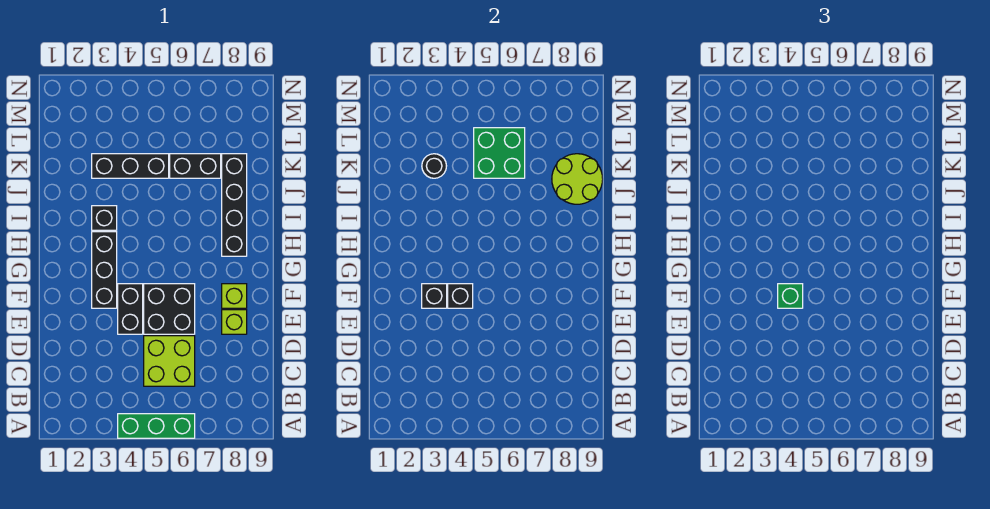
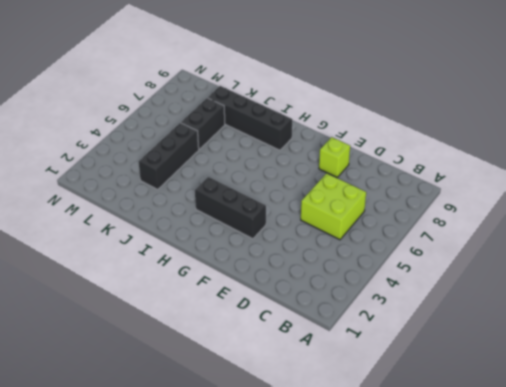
none -> green 1x3 brick [118,414,195,438]
none -> black 1x2 brick [118,284,143,334]
none -> black 2x2 brick [144,284,195,334]

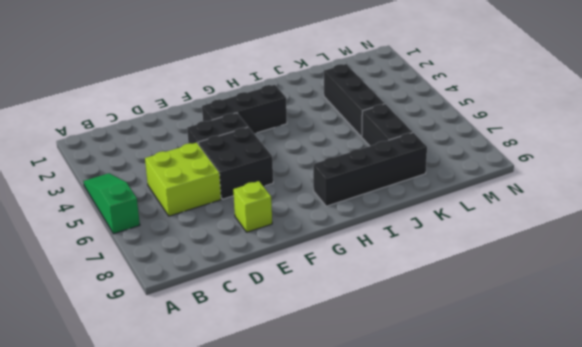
green 1x3 slope [84,173,140,234] -> green 1x3 brick [118,414,195,438]
none -> lime 1x1 brick [222,284,247,308]
none -> black 1x1 brick [92,206,117,230]
none -> black 1x1 brick [422,284,447,308]

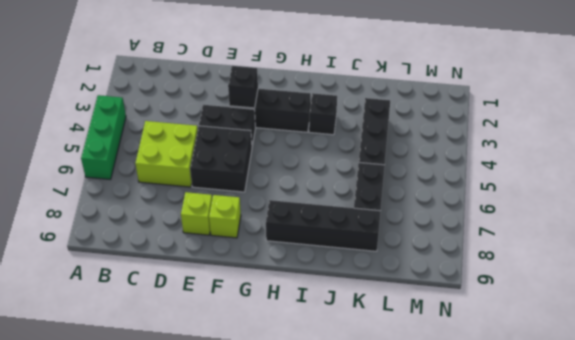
none -> black 1x1 brick [448,284,473,308]
none -> lime 2x2 round brick [552,154,603,204]
none -> black 1x1 round brick [422,154,446,178]

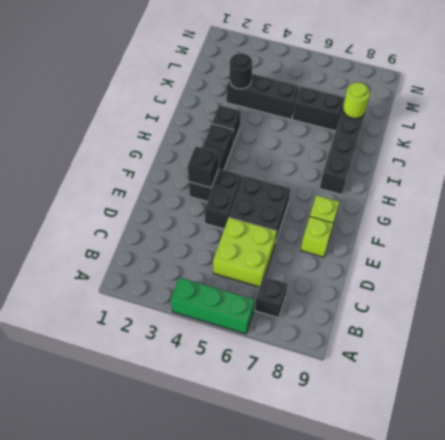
black 1x1 brick [255,277,288,318] -> black 1x1 brick moved to [448,284,473,308]
lime 1x1 round brick [343,82,370,118] -> lime 2x2 round brick [552,154,603,204]
none -> green 2x2 brick [474,128,525,178]
none -> green 1x1 brick [778,284,803,308]

